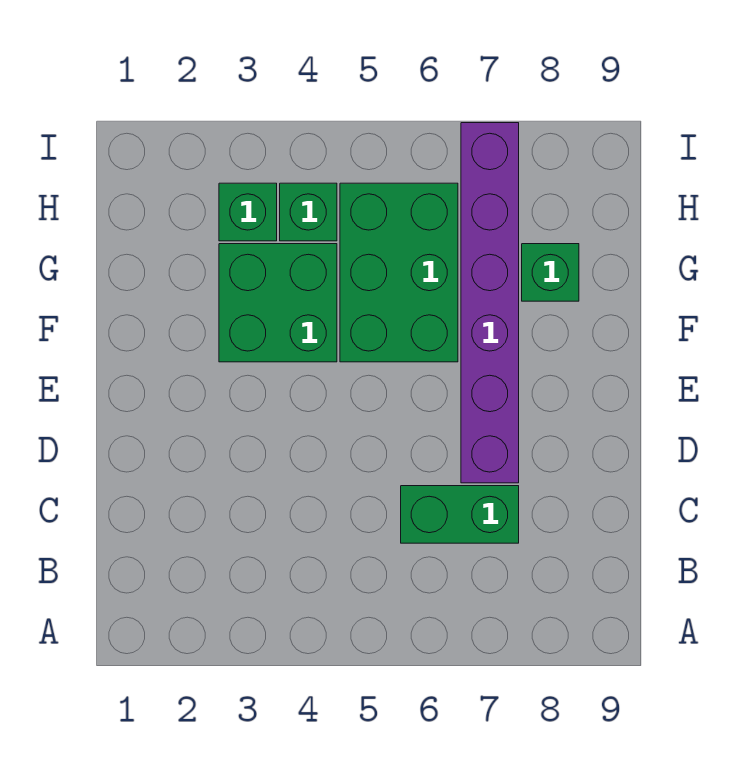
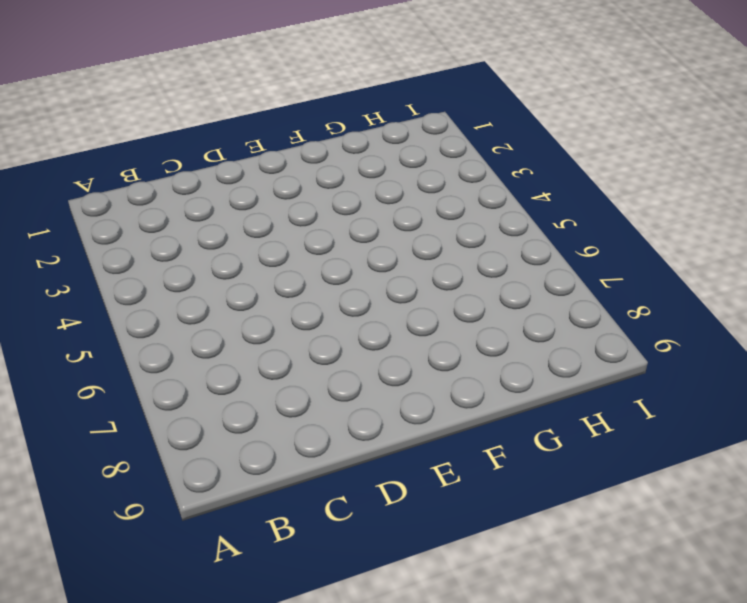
none -> green 1x2 brick [401,486,519,543]
none -> purple 1x6 brick [461,123,519,483]

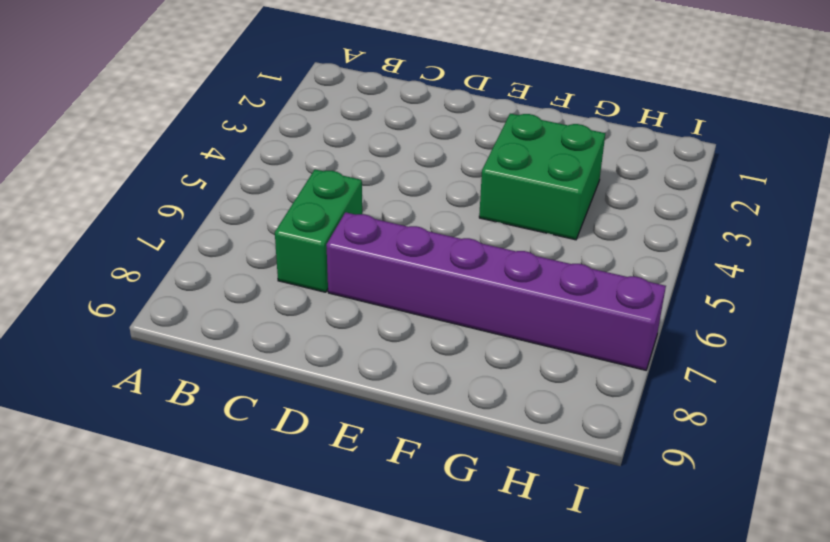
none -> green 2x3 brick [340,183,458,362]
none -> green 1x1 brick [522,244,579,301]

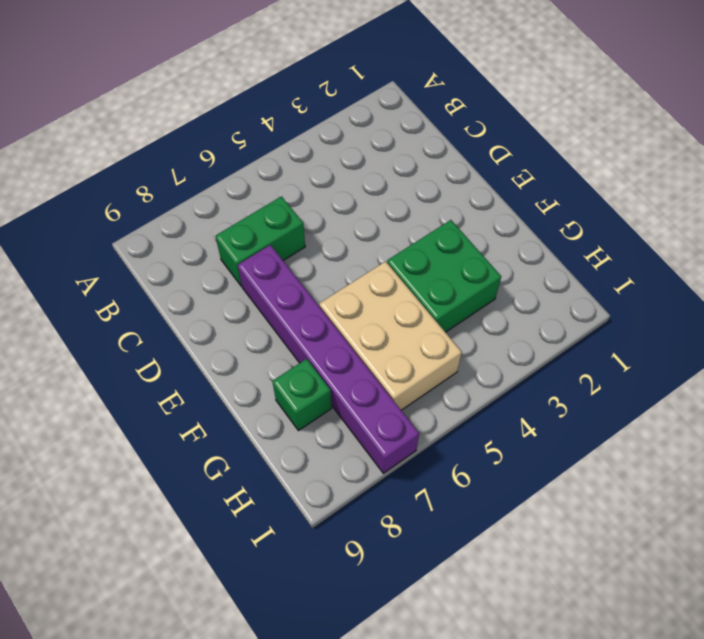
tan 2x3 brick [319,261,462,410] -> green 2x3 brick [340,183,458,362]
none -> green 1x1 brick [219,183,277,241]
none -> green 1x1 brick [280,183,337,241]

